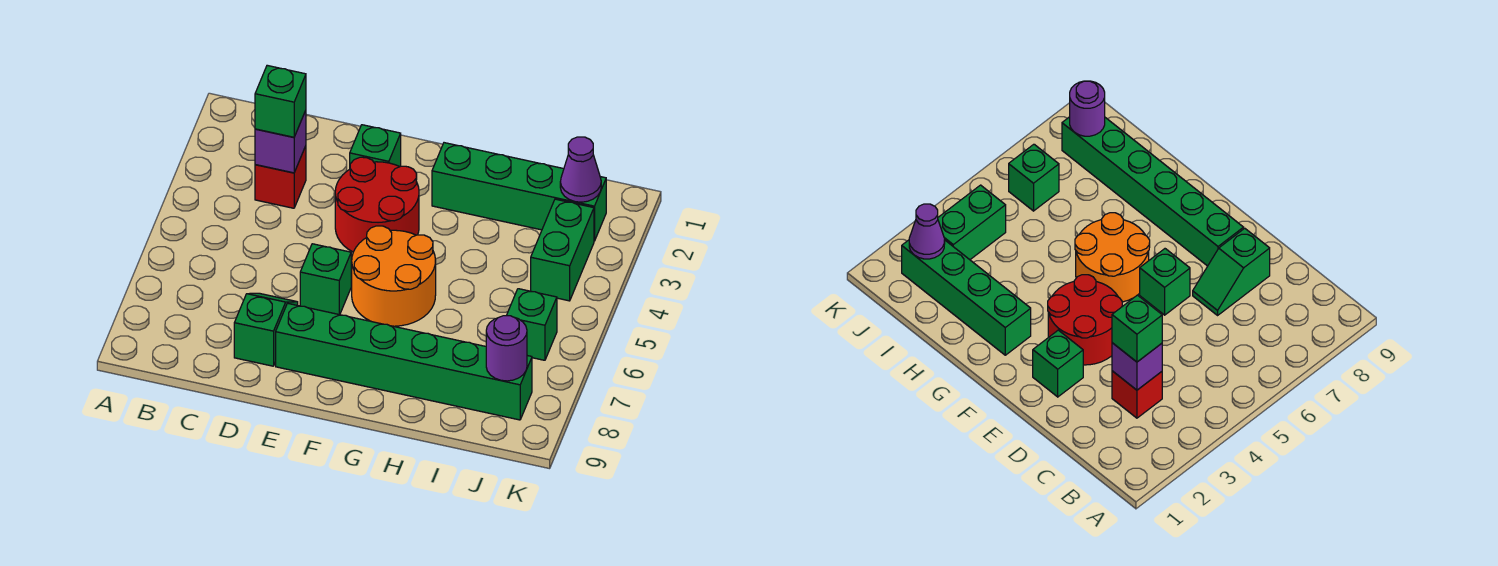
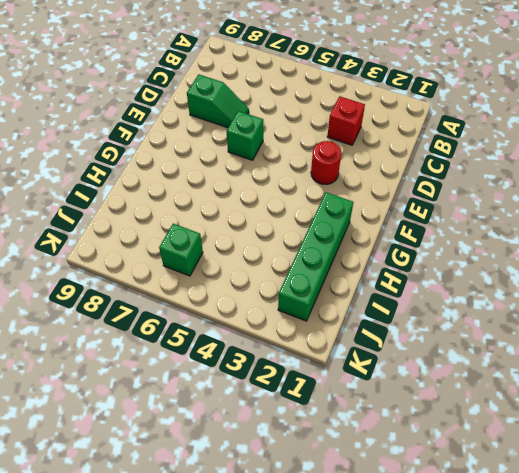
red 1x1 round brick [311,141,341,184] -> red 2x2 round brick [335,157,419,252]
none -> green 1x1 brick [350,125,401,167]
none -> green 1x6 brick [276,303,532,420]
none -> orange 2x2 round brick [352,226,436,326]

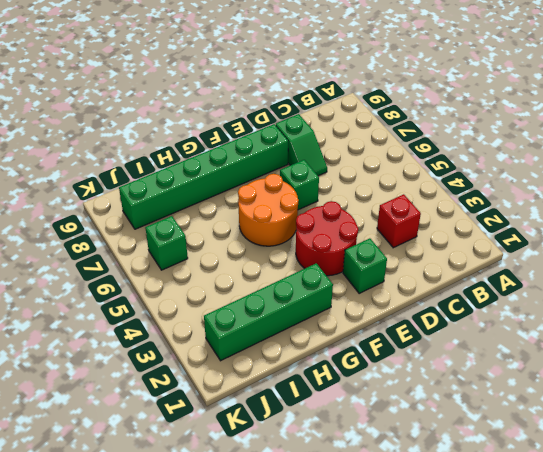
none -> green 1x2 brick [531,199,594,301]
none -> purple 1x1 brick [255,110,306,173]
none -> purple 1x1 cone [560,137,601,202]

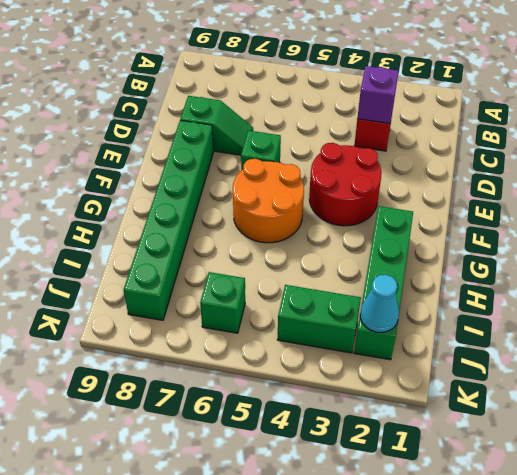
cyan 1x1 cone [360,275,399,332] -> purple 1x1 cone [560,137,601,202]
none -> green 1x1 brick [350,125,401,167]
none -> purple 1x1 round brick [486,316,527,381]
none -> green 1x1 brick [255,65,306,137]

